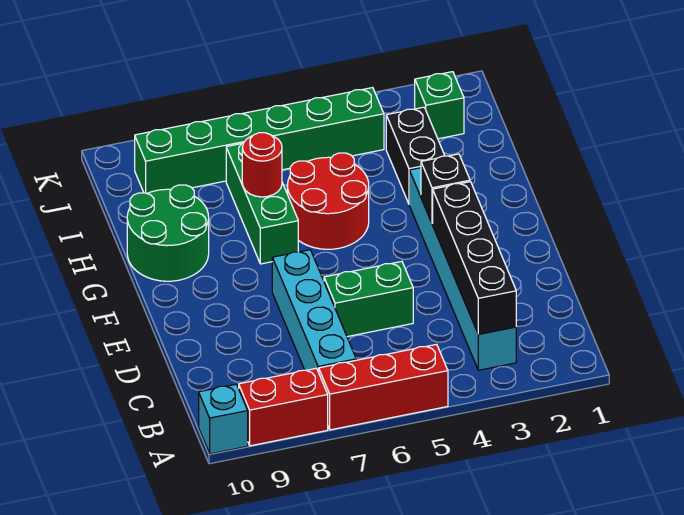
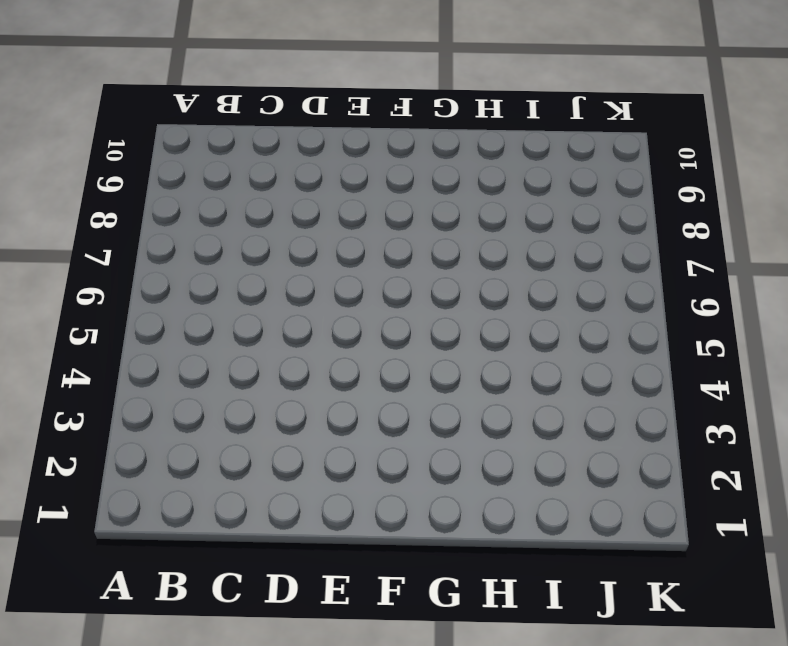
none -> red 1x3 brick [319,344,448,430]
none -> red 1x2 brick [239,368,328,446]
none -> cyan 1x1 brick [199,384,248,454]

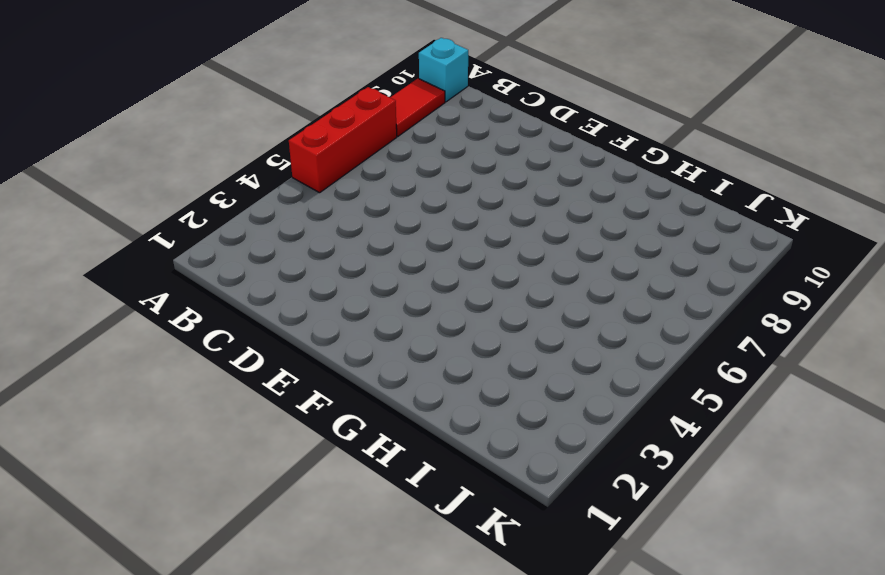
red 1x2 tile [390,78,445,136] -> red 1x2 brick [239,368,328,446]
none -> cyan 1x6 brick [409,168,516,370]
none -> cyan 1x4 brick [272,250,356,372]
none -> green 1x2 brick [324,261,413,337]

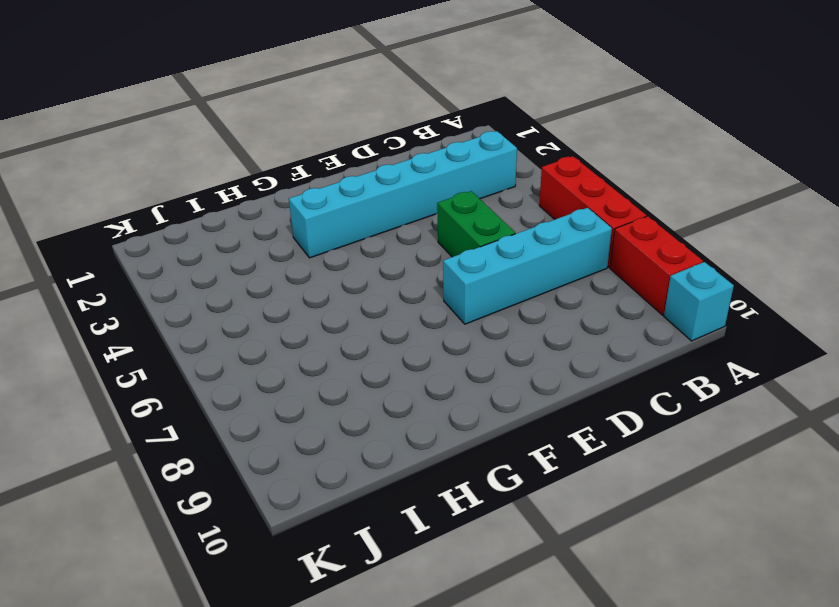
none -> red 2x2 round brick [287,153,369,249]
none -> green 1x3 brick [226,143,298,264]
none -> green 2x2 round brick [127,185,209,281]

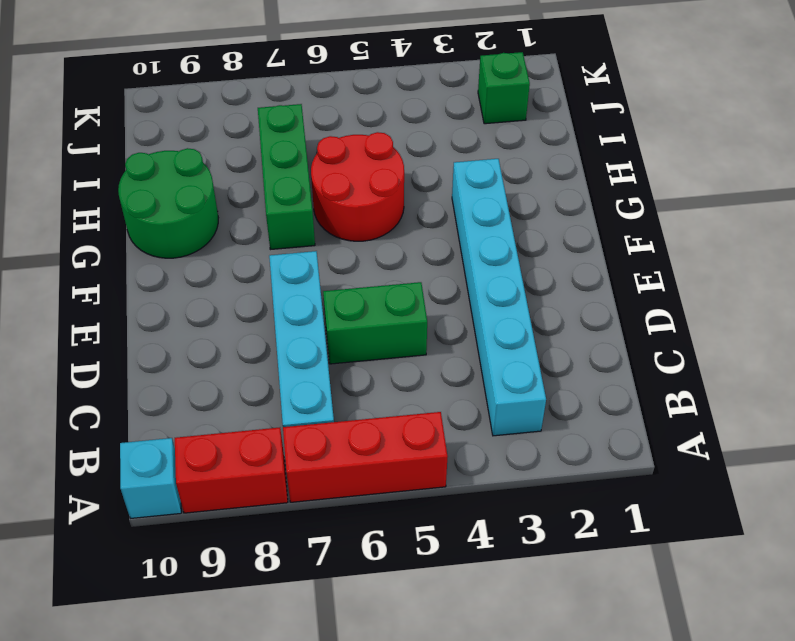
none -> black 1x2 brick [386,107,445,204]
none -> green 1x6 brick [135,88,384,193]
none -> black 1x4 brick [433,182,516,334]

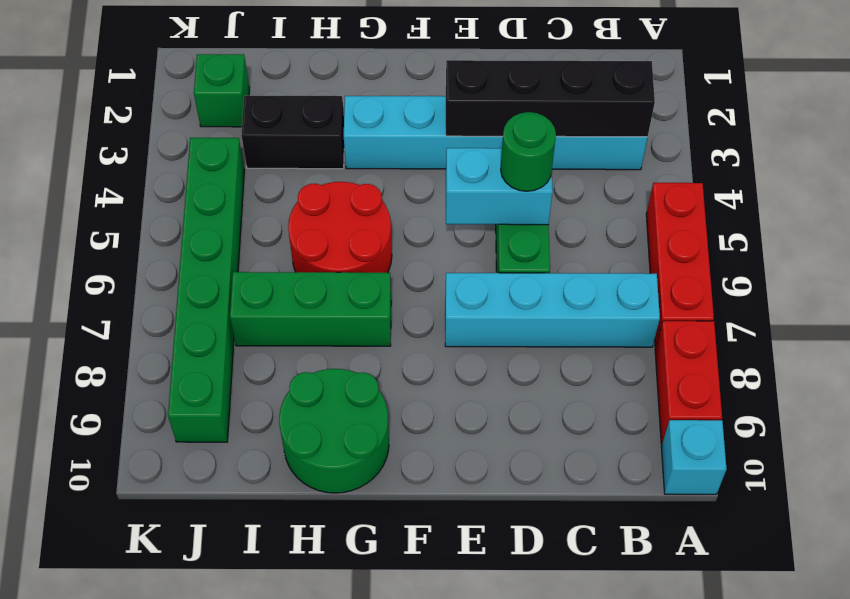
cyan 1x2 brick [446,148,553,225] -> none
green 1x1 round brick [501,112,556,191] -> none
none -> black 1x1 brick [421,154,470,224]
none -> red 1x1 round brick [242,133,282,197]

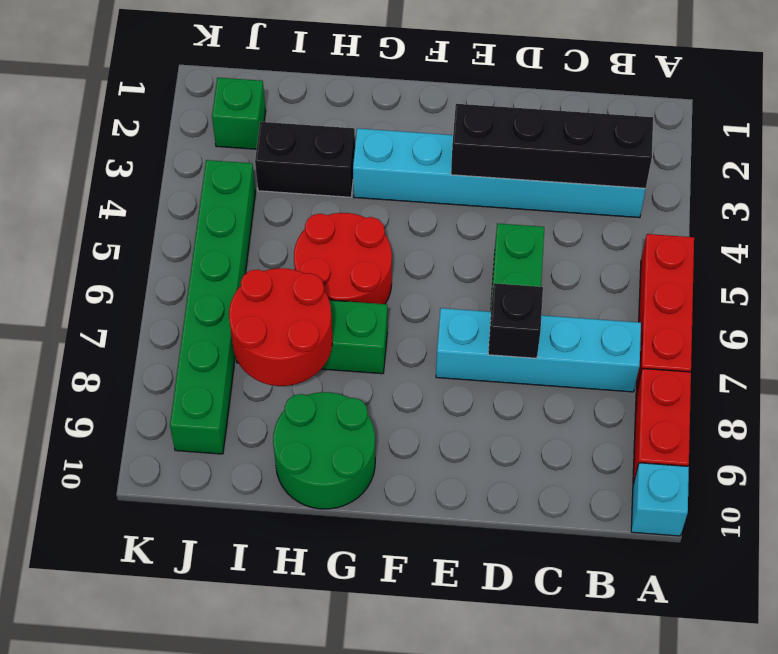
black 1x1 brick [488,283,543,358] -> black 1x1 brick moved to [421,154,470,224]
red 2x2 round brick [229,268,332,386] -> red 1x1 round brick [242,133,282,197]

